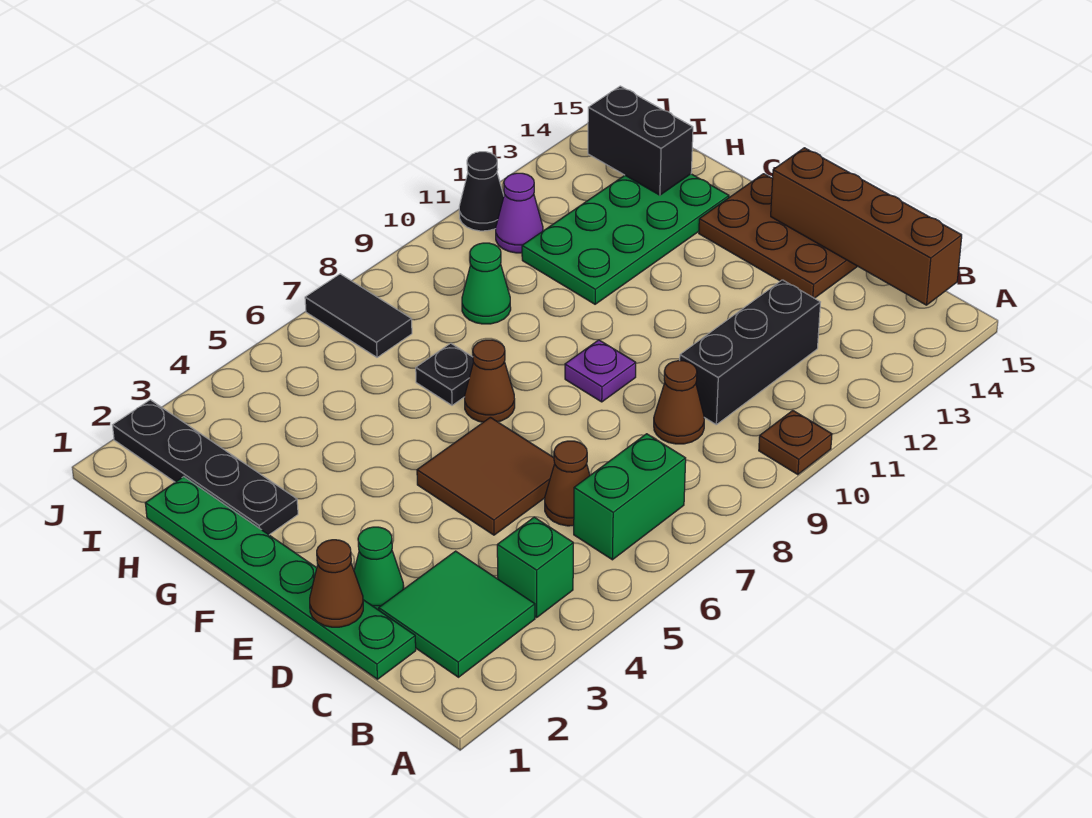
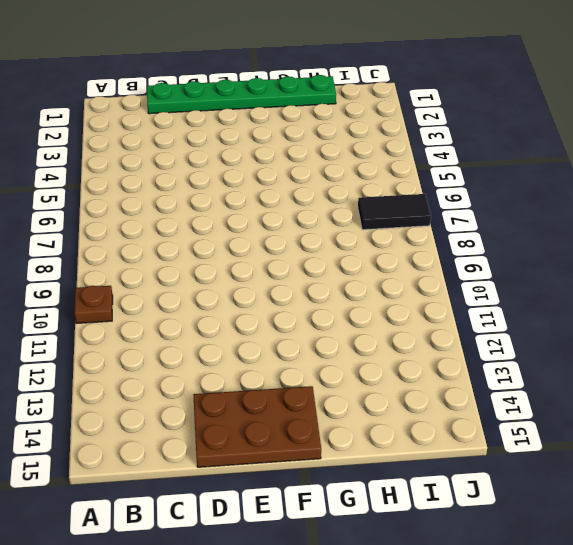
none -> green 2x2 tile [379,551,535,677]
none -> green 1x1 brick [497,517,573,617]
none -> green 1x2 brick [574,434,686,560]

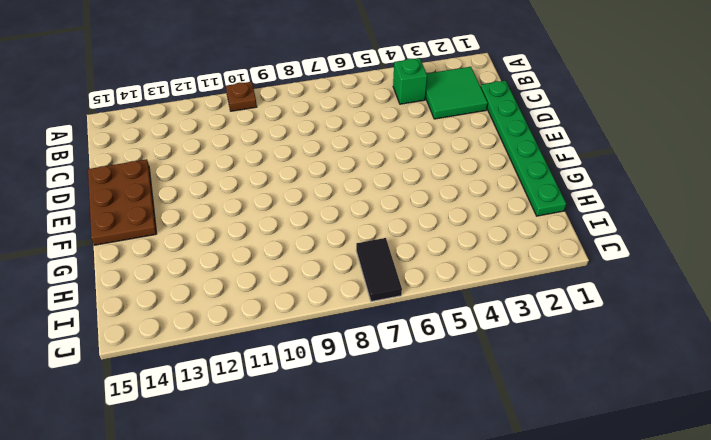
none -> green 1x2 brick [574,434,686,560]
none -> brown 1x1 cone [545,441,590,526]
none -> brown 1x1 cone [654,361,704,444]

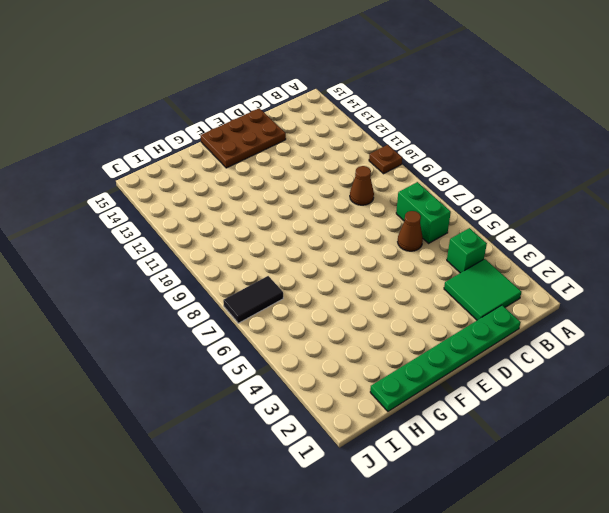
none -> black 1x3 brick [680,280,820,425]
none -> green 1x1 cone [354,527,404,610]
none -> brown 2x2 tile [417,417,555,535]

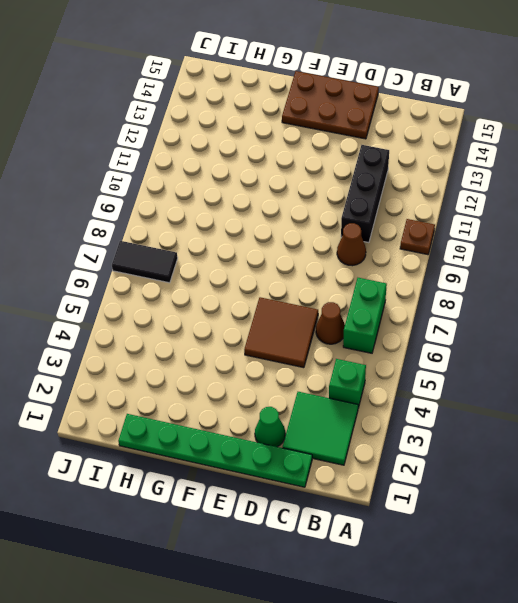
none -> purple 1x1 plate [565,340,636,402]
none -> brown 1x1 cone [464,340,515,422]
none -> black 1x4 plate [113,400,298,535]

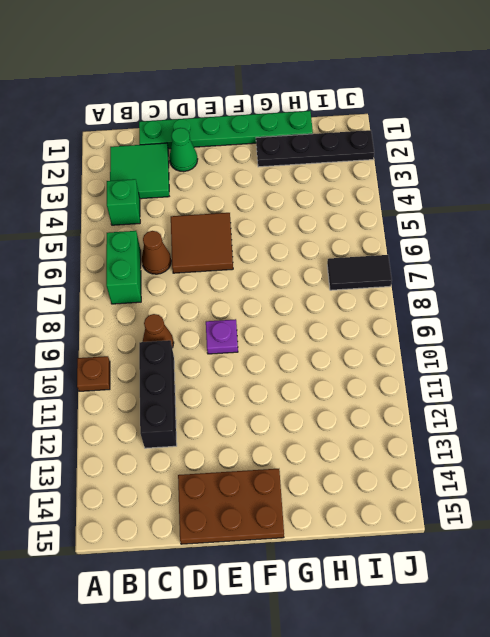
none -> brown 1x1 cone [464,340,515,422]
none -> black 1x1 plate [416,343,473,405]
none -> green 2x4 plate [522,174,729,304]

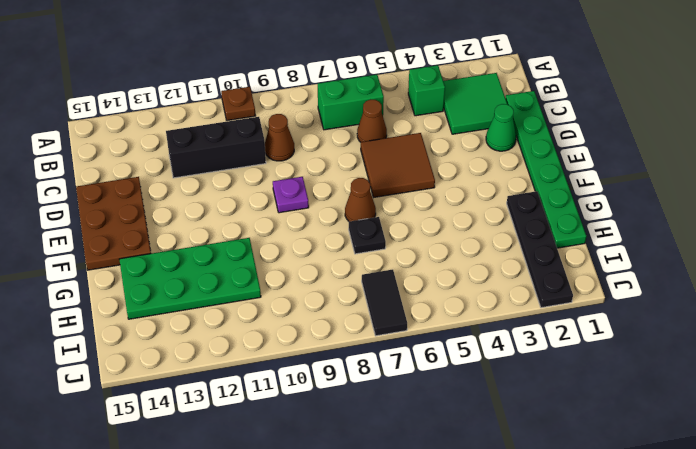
none -> green 1x1 cone [462,243,511,324]
none -> purple 1x1 cone [496,173,543,253]
none -> black 1x1 cone [459,152,504,231]

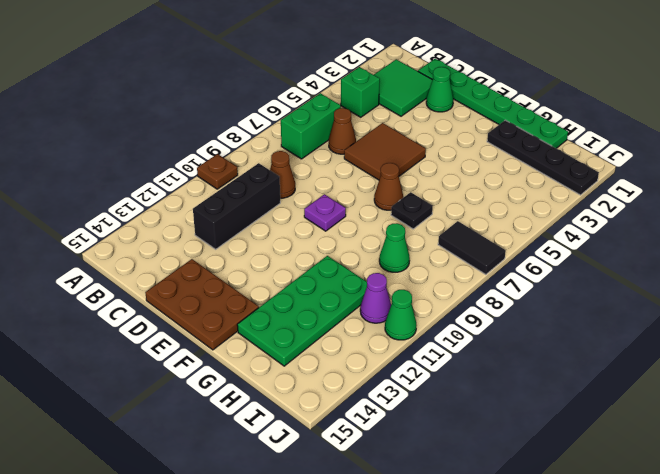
green 1x1 cone [385,290,416,340] -> black 1x1 cone [459,152,504,231]
none -> brown 1x4 brick [771,148,962,305]
none -> brown 1x1 cone [310,540,363,627]
none -> black 1x2 brick [588,86,693,195]

